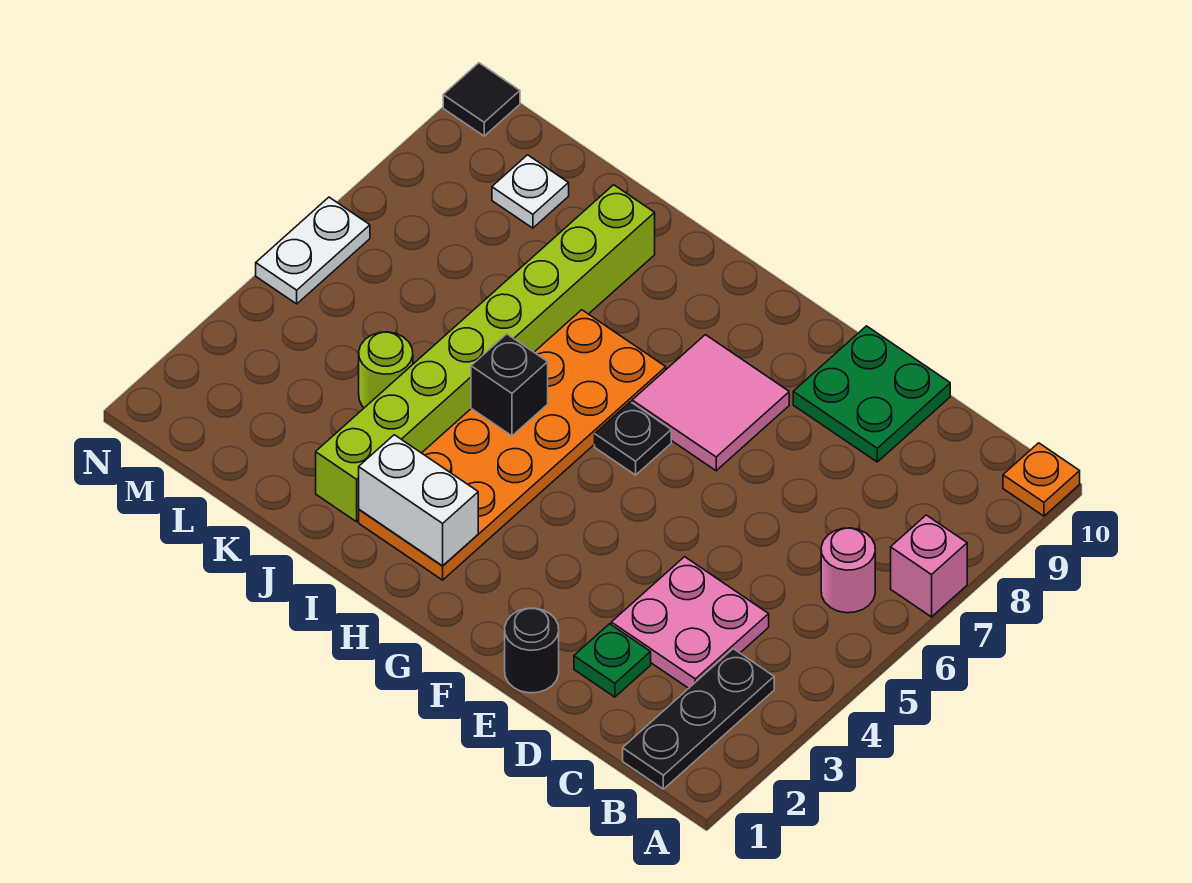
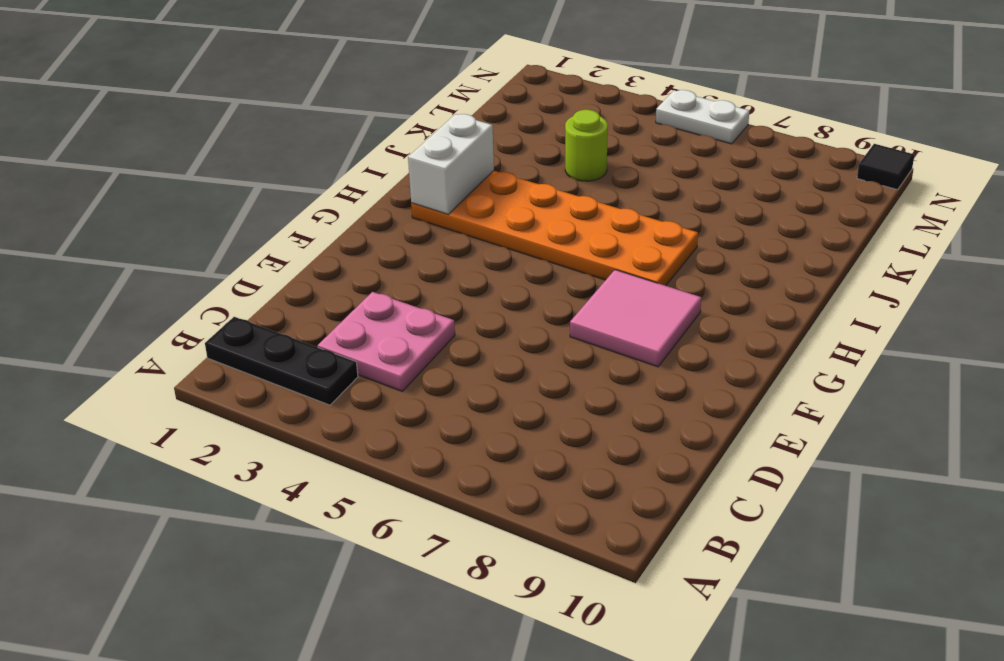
none -> pink 1x1 brick [891,515,967,617]
none -> orange 1x1 plate [1003,443,1080,516]
none -> pink 1x1 round brick [821,528,875,613]

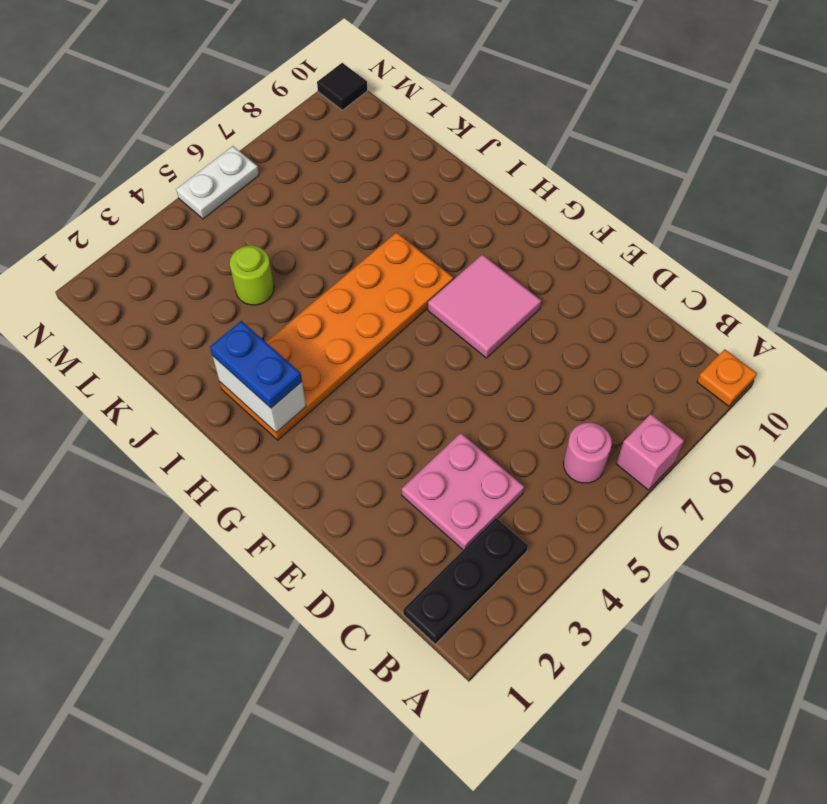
blue 1x2 plate [210,321,302,408] -> none
none -> green 1x1 plate [574,624,651,697]
none -> green 2x2 plate [793,326,950,462]
none -> black 1x1 round brick [505,608,559,693]

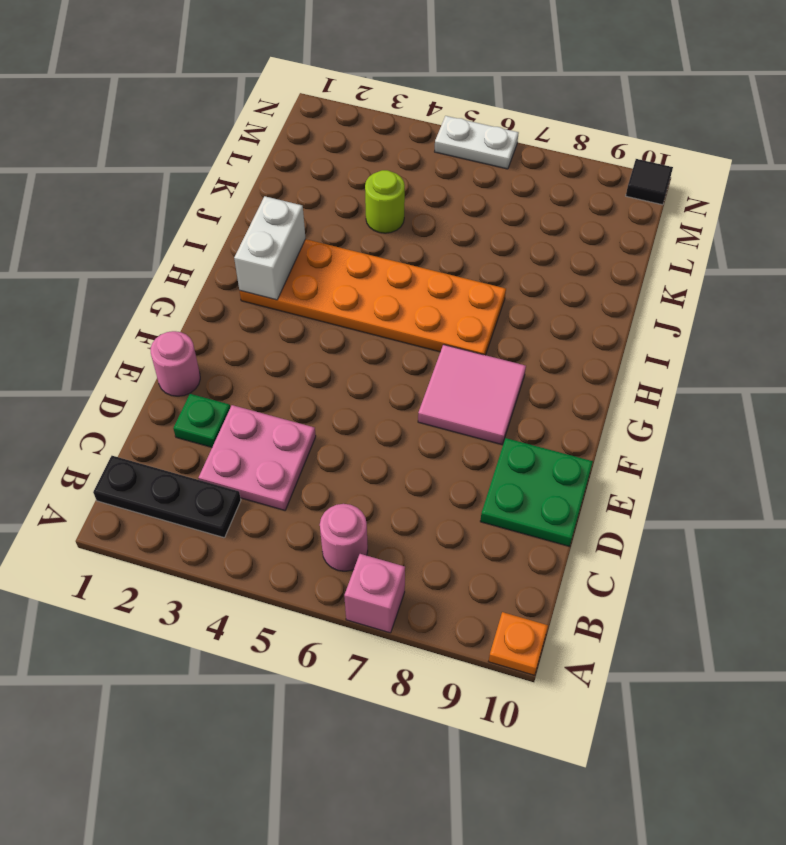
pink 1x1 round brick [150,331,200,396] -> black 1x1 round brick [505,608,559,693]
none -> black 1x1 plate [595,402,671,475]
none -> lime 1x8 brick [316,185,655,522]
none -> white 1x1 plate [492,155,569,228]

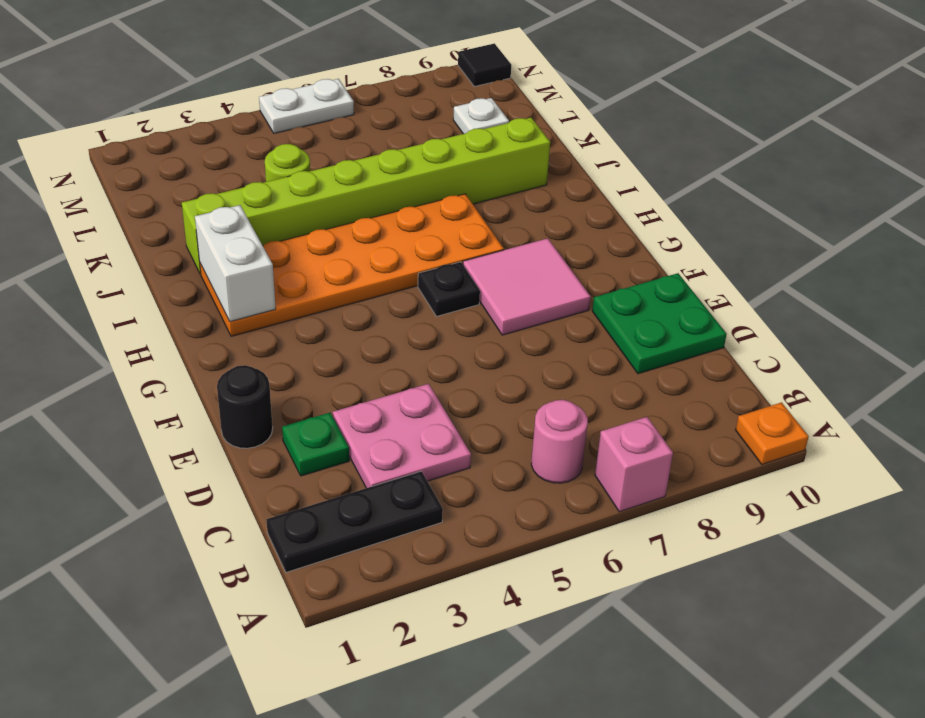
none -> black 1x1 brick [471,334,548,436]

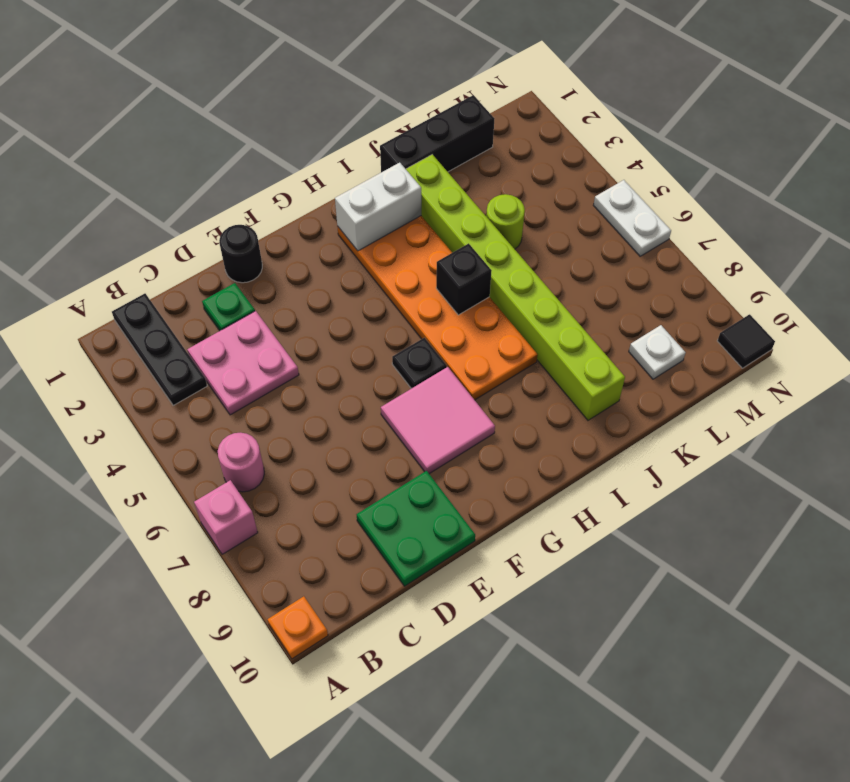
black 1x3 brick [380,95,494,172] -> none

